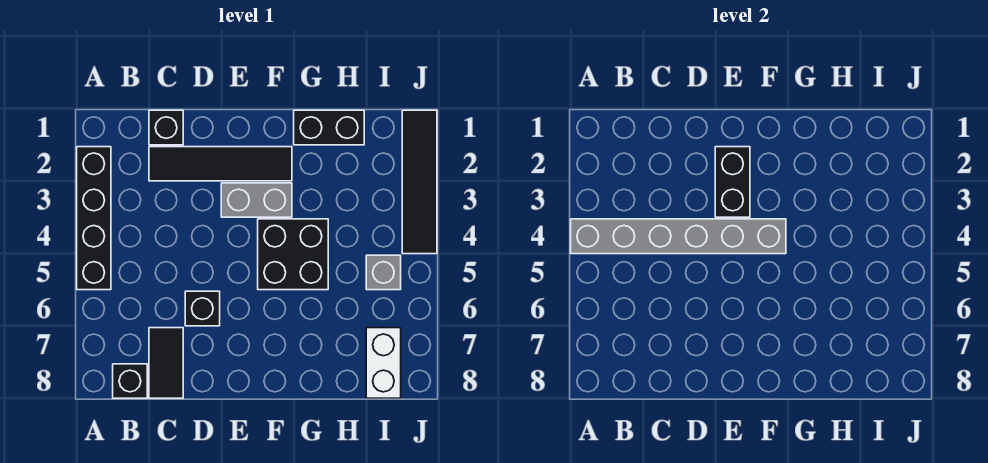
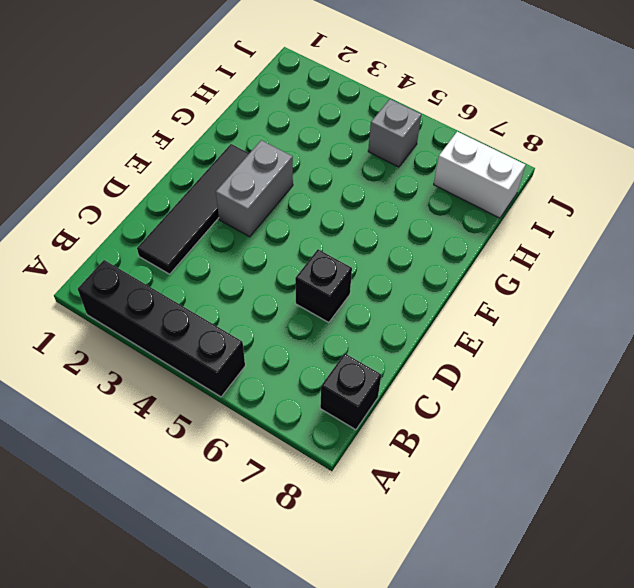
none -> black 1x1 brick [149,110,183,145]
none -> black 1x2 tile [149,328,183,398]
none -> black 2x2 brick [258,219,328,290]

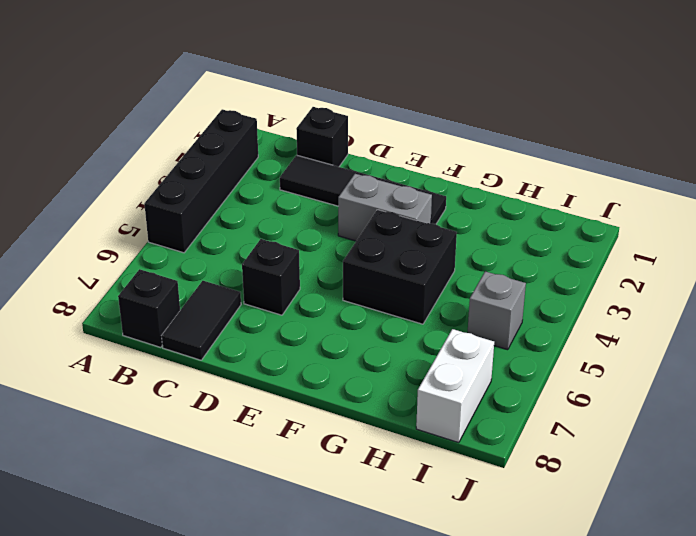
none -> black 1x2 brick [294,110,364,145]
none -> black 1x4 tile [402,110,437,254]
none -> grey 1x6 brick [571,219,786,254]

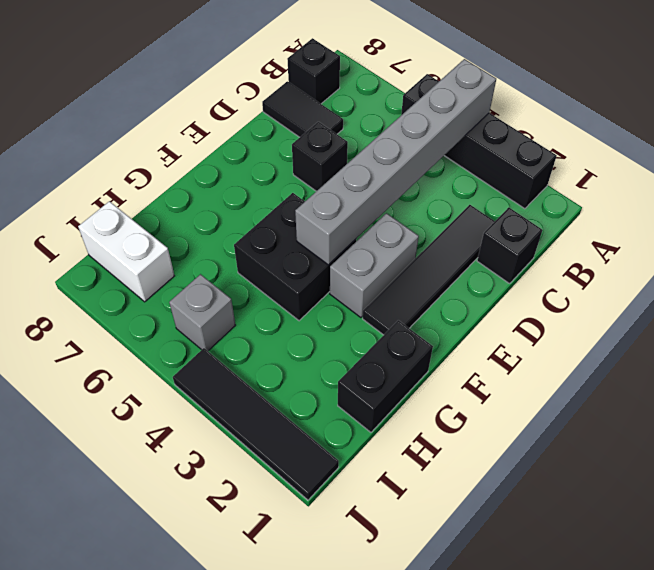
none -> black 1x2 brick [715,147,750,217]

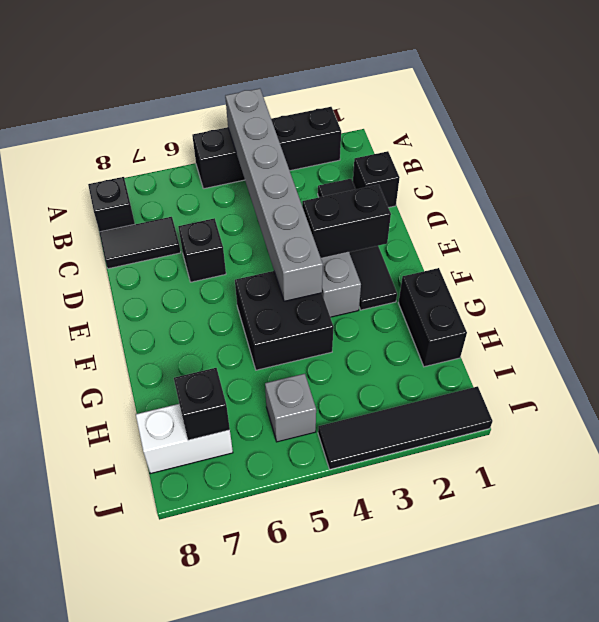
black 1x1 brick [174,368,230,440] -> none

